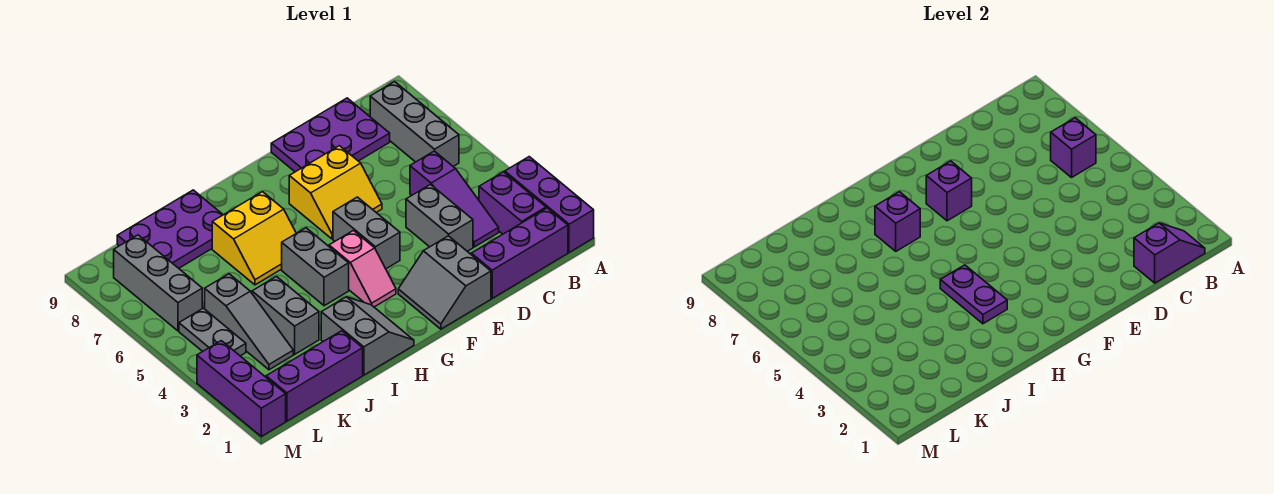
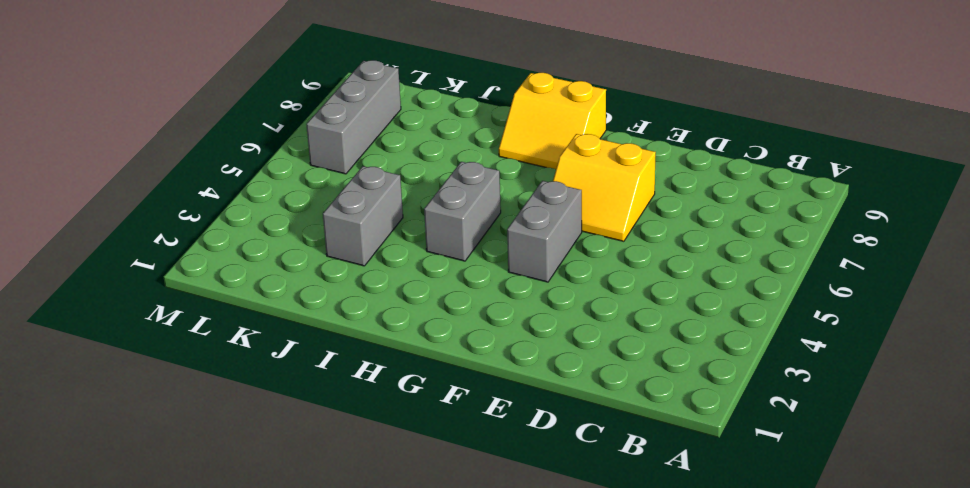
yellow 2x2 slope [499,73,606,169] -> yellow 2x2 slope moved to [212,192,296,285]
none -> purple 1x3 brick [505,157,594,253]
none -> purple 1x3 brick [471,208,568,298]
none -> purple 1x2 brick [479,172,546,234]

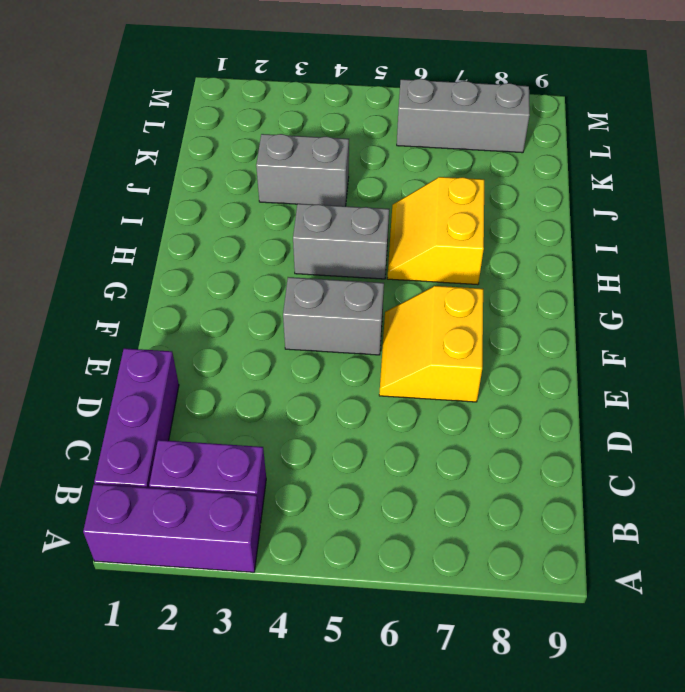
none -> grey 1x3 brick [370,82,459,167]
none -> purple 1x3 slope [410,151,499,247]
none -> purple 2x3 plate [271,98,390,172]

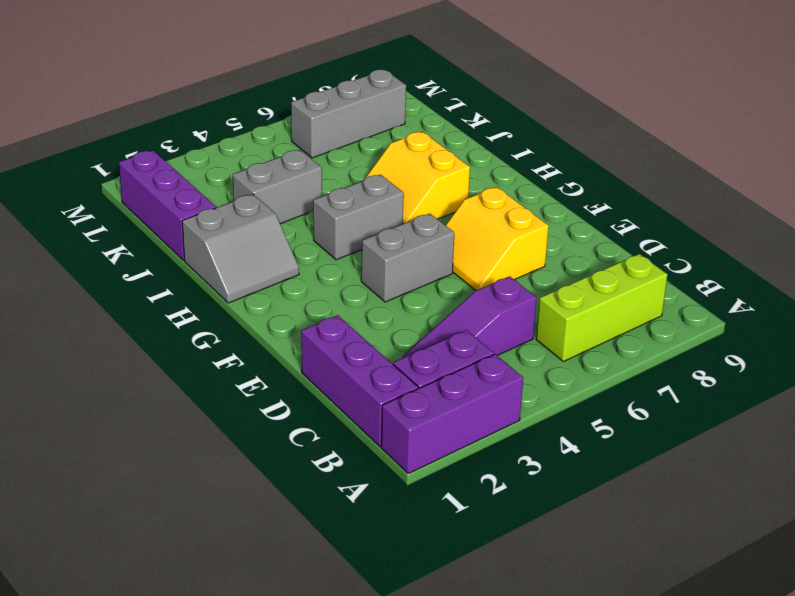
lime 1x3 brick [536,254,668,361] -> grey 1x3 brick [370,82,459,167]
none -> purple 2x3 plate [271,98,390,172]
none -> grey 1x2 brick [406,185,473,251]
none -> grey 2x2 slope [398,236,491,329]

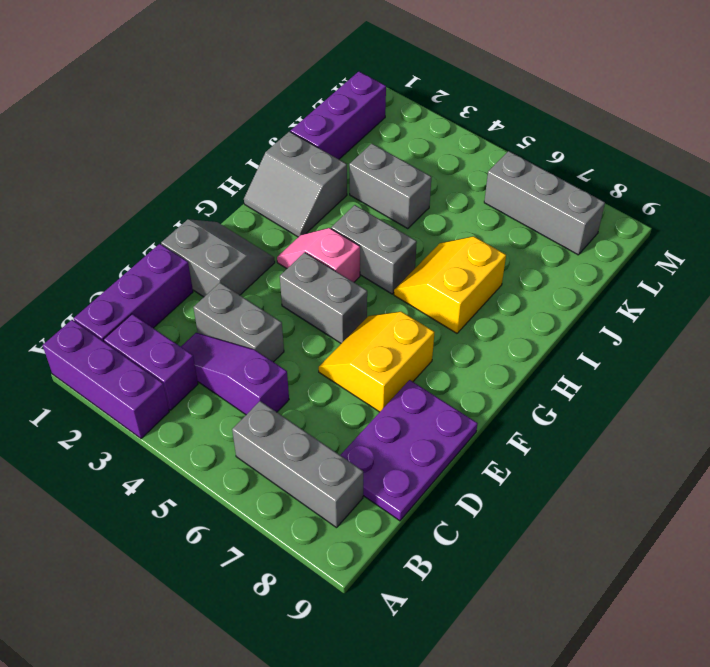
none -> purple 2x3 plate [117,190,223,268]
none -> grey 1x3 slope [205,274,293,370]
none -> grey 1x2 plate [179,308,246,356]

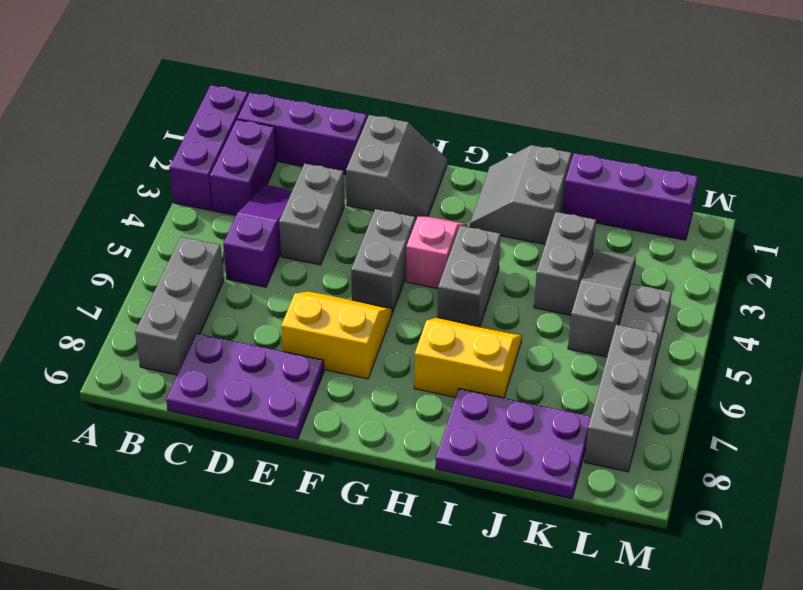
none -> purple 1x3 brick [197,341,286,436]
none -> purple 1x2 slope [1134,223,1205,283]
none -> purple 1x1 brick [1051,118,1096,177]

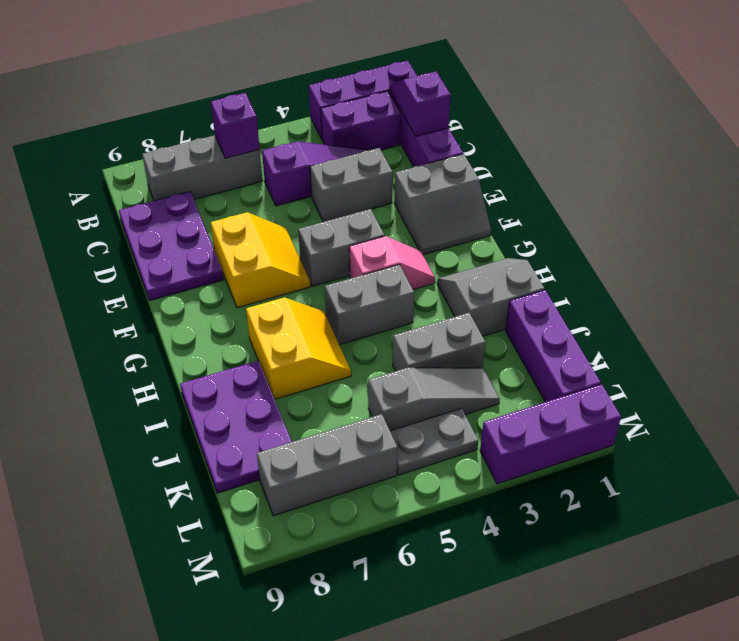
none -> purple 1x1 brick [926,161,972,221]
none -> purple 1x2 plate [940,265,1007,324]
none -> purple 1x1 brick [875,192,920,251]

